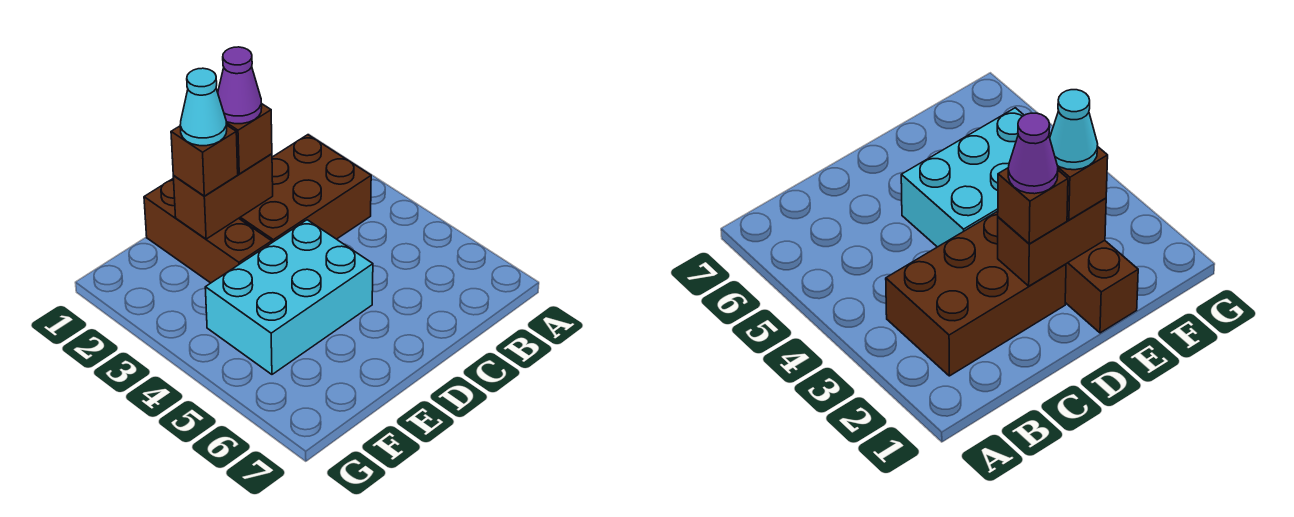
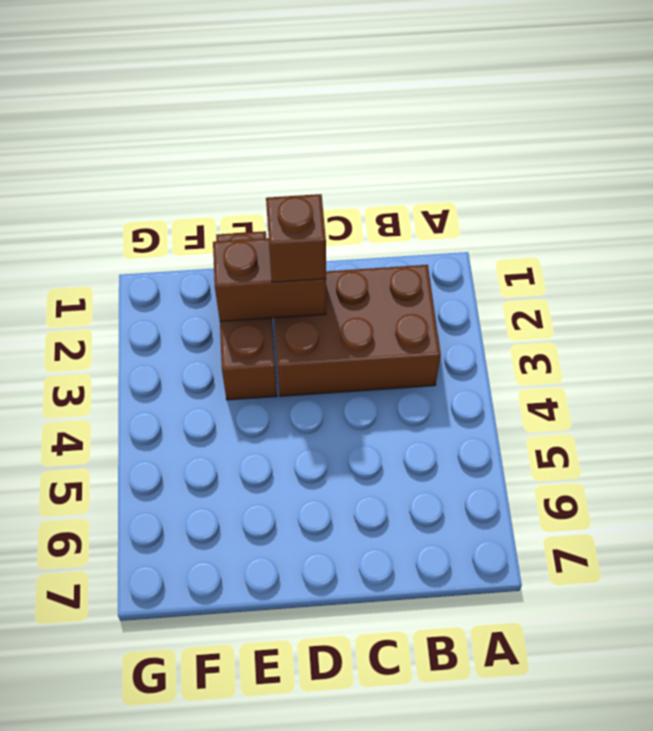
none -> cyan 2x3 brick [205,220,373,374]
none -> brown 1x1 brick [171,126,238,196]

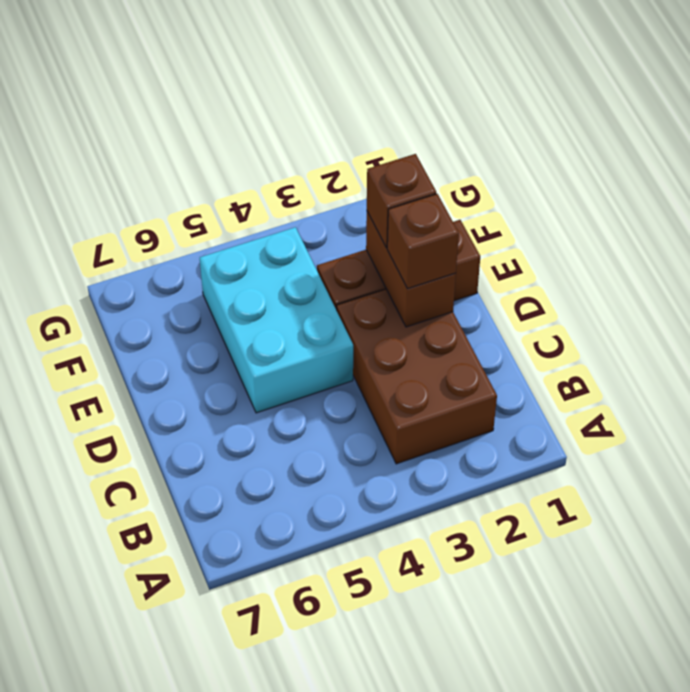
none -> purple 1x1 cone [218,47,262,124]
none -> cyan 1x1 cone [180,68,227,146]

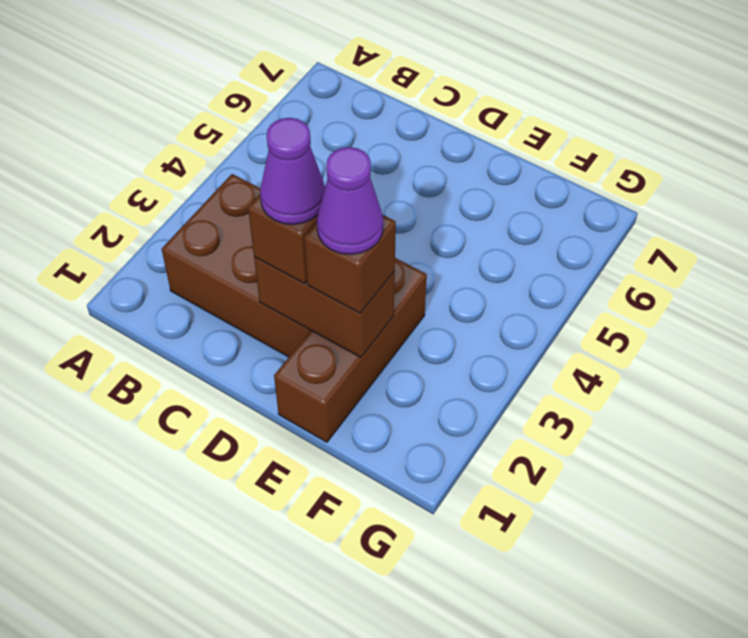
purple 1x1 cone [317,147,383,254] -> cyan 1x1 cone [180,68,227,146]
none -> cyan 2x3 brick [205,220,373,374]

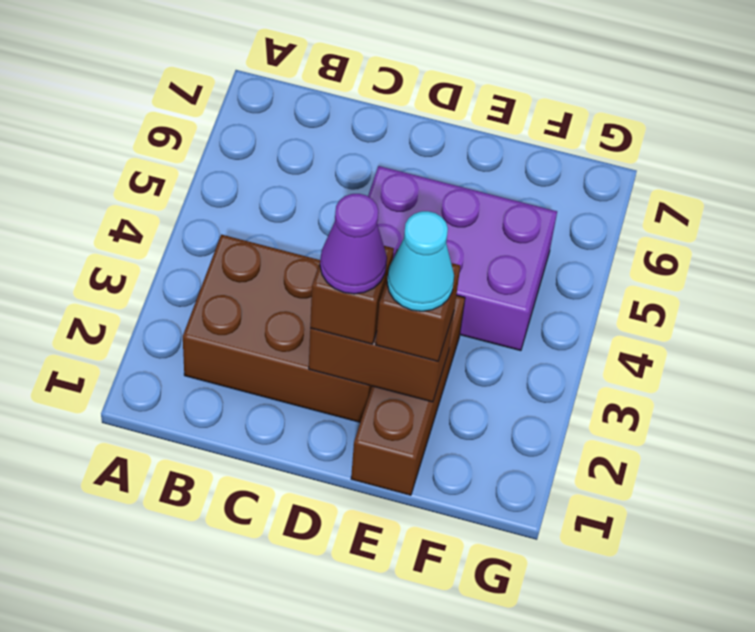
purple 2x3 brick [368,166,557,351] -> cyan 2x3 brick [205,220,373,374]

